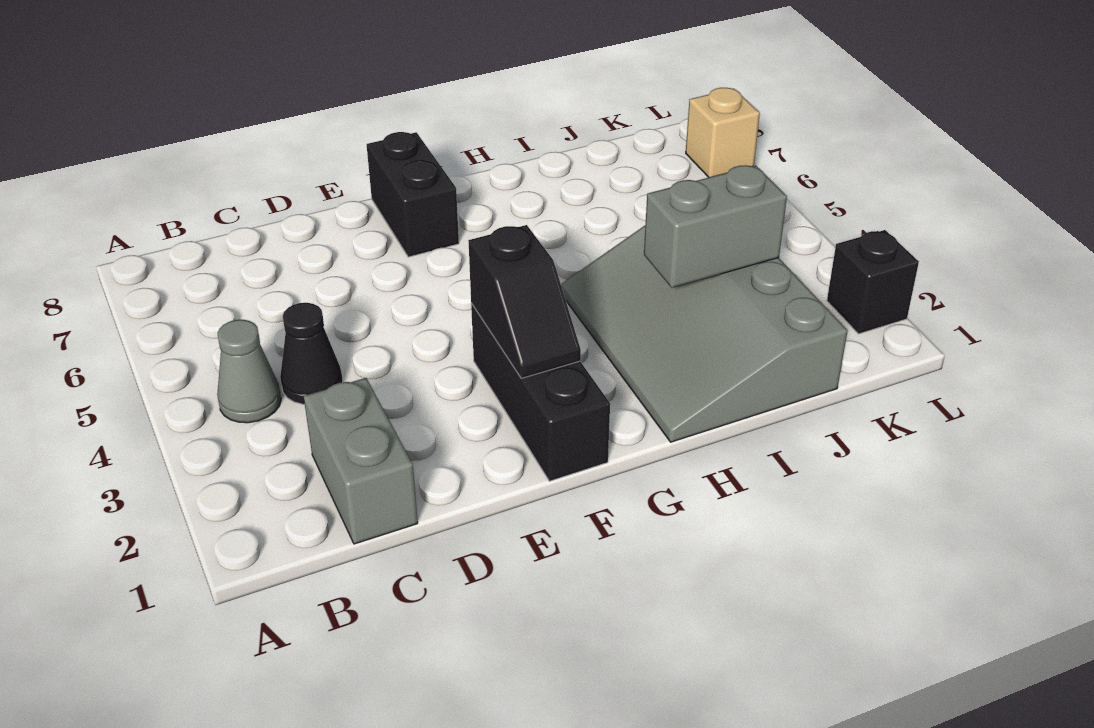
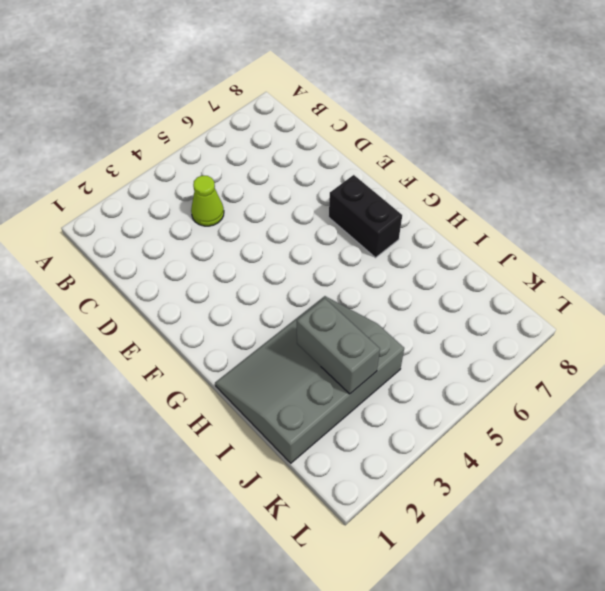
lime 1x1 cone [191,176,224,226] -> black 1x1 cone [280,303,343,404]
black 1x2 brick [329,175,402,258] -> black 1x2 brick turned to [367,132,459,257]
none -> grey 1x1 cone [217,320,281,423]
none -> grey 1x2 brick [304,378,418,544]

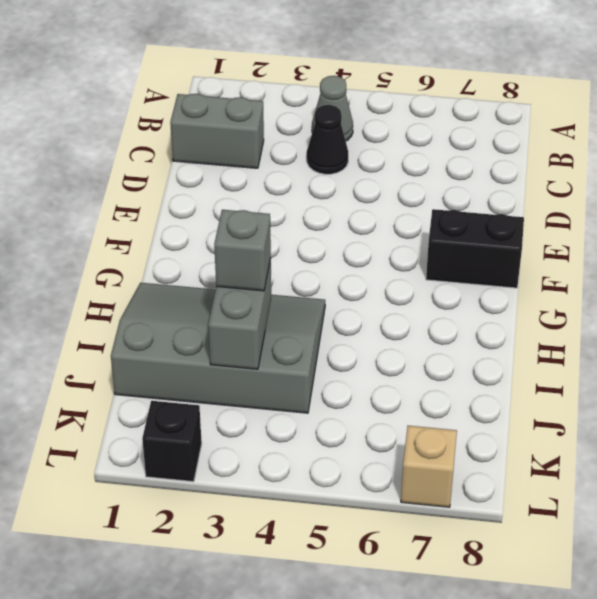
grey 1x1 brick [214,210,271,291] -> none
none -> black 1x3 brick [471,303,610,481]
none -> black 1x2 slope [468,225,581,378]

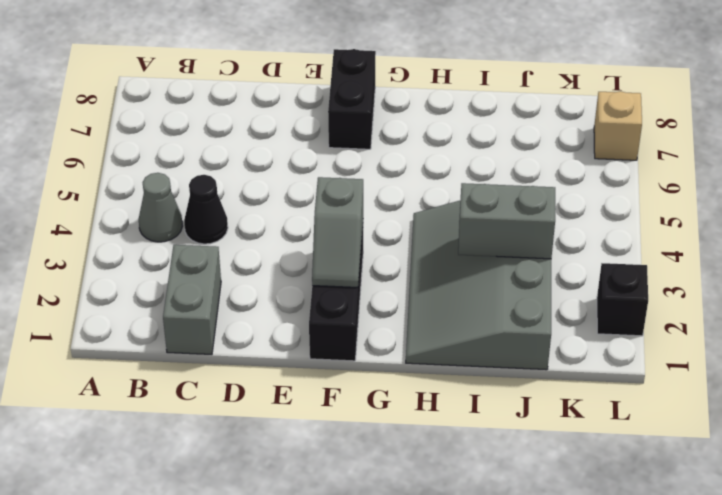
grey 1x2 slope [312,177,363,287] -> black 1x2 slope [468,225,581,378]

